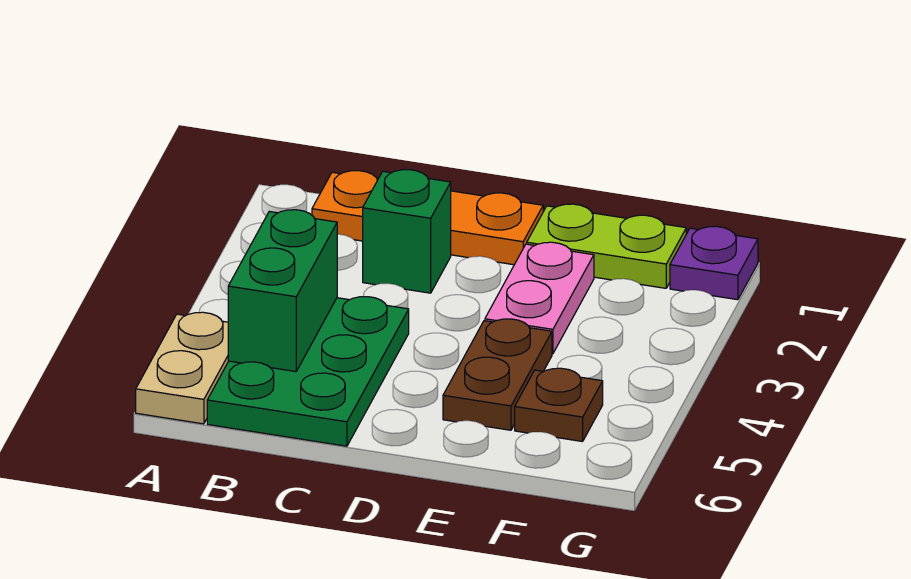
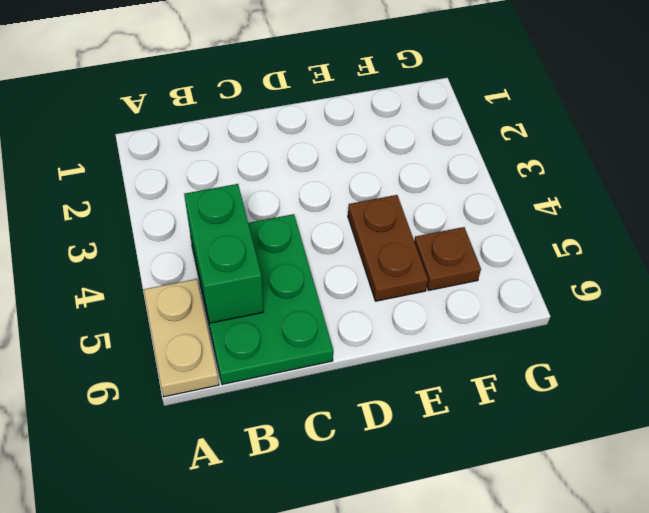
none -> orange 1x3 plate [312,171,543,265]
none -> green 1x1 brick [363,170,451,293]

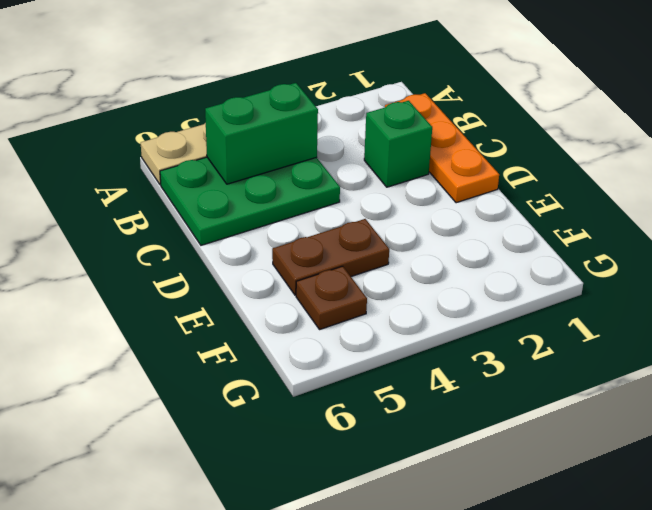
none -> lime 1x2 plate [527,204,686,288]
none -> pink 1x2 plate [485,242,594,354]

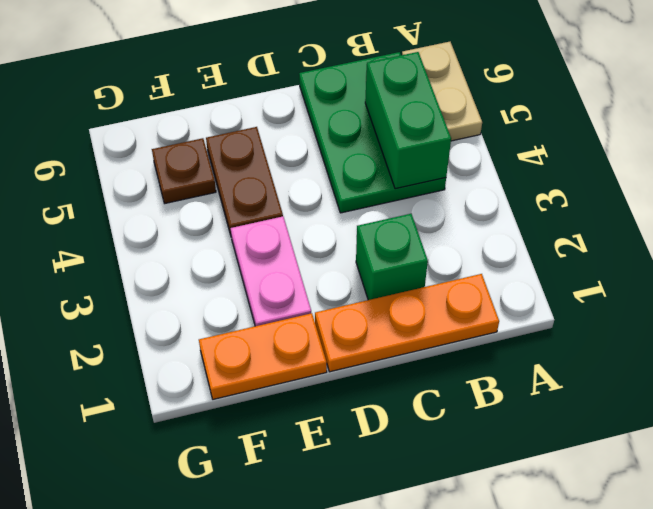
orange 1x2 plate [199,313,327,399] -> lime 1x2 plate [527,204,686,288]
none -> purple 1x1 plate [670,226,758,300]

